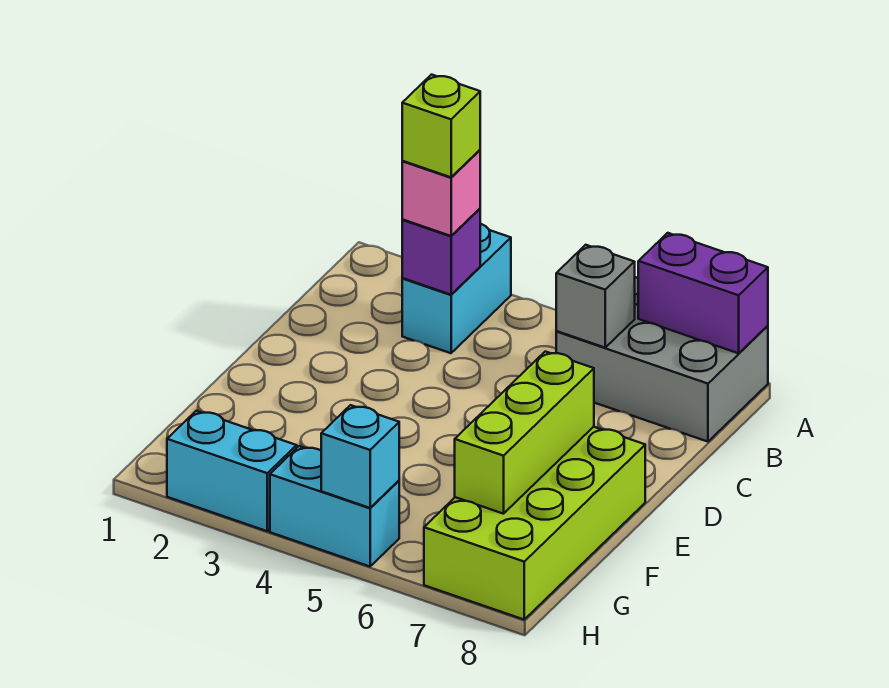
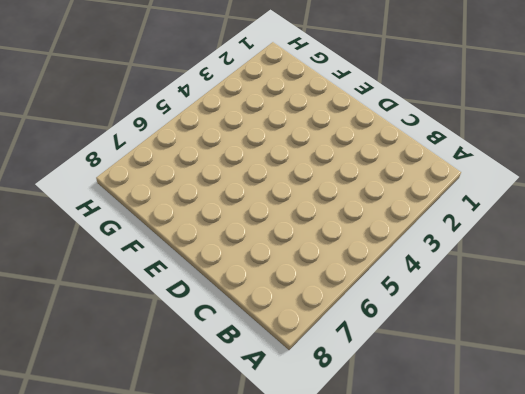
none -> cyan 1x2 brick [402,224,511,353]
none -> grey 2x3 brick [556,277,768,442]
none -> lime 2x4 brick [424,427,645,619]

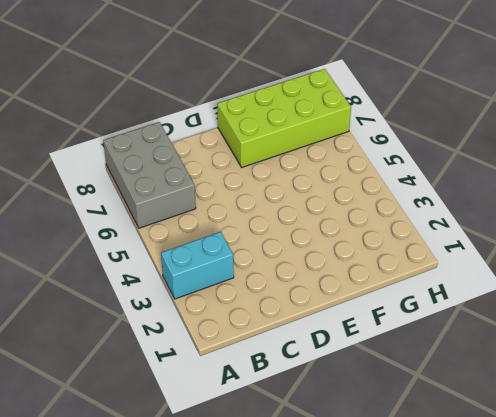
none -> cyan 1x2 brick [167,411,297,531]
none -> cyan 1x2 brick [270,446,399,567]
none -> purple 1x2 brick [638,233,768,353]

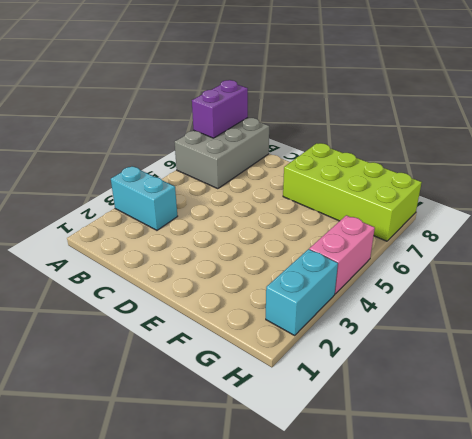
pink 1x2 brick [309,215,375,294] -> cyan 1x2 brick [270,446,399,567]
none -> purple 1x1 brick [402,209,480,295]
none -> grey 1x1 brick [556,245,635,348]
none -> lime 1x3 brick [455,352,594,514]

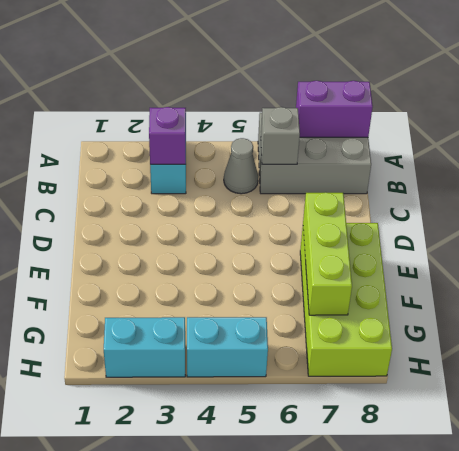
grey 1x1 cone [224,138,258,194] -> none
none -> cyan 1x1 brick [321,405,399,508]
none -> pink 1x1 brick [402,150,480,236]
none -> lime 1x1 brick [402,75,480,177]

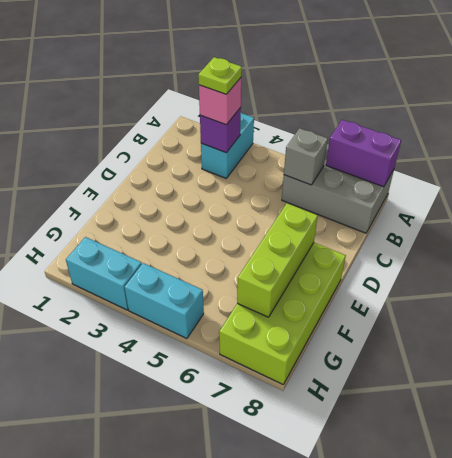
lime 1x1 plate [198,57,242,94] -> lime 1x1 brick [402,75,480,177]
none -> cyan 1x1 brick [321,405,399,508]

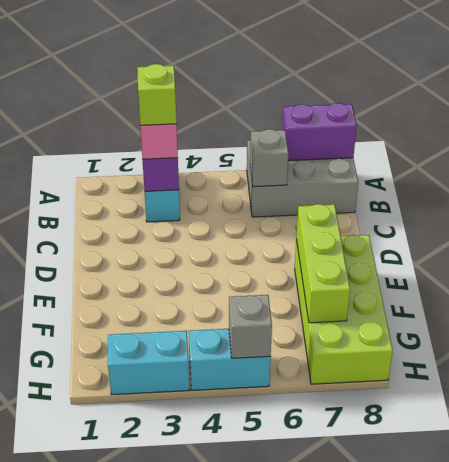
grey 1x1 brick [229,295,272,358] -> cyan 1x1 brick [321,405,399,508]

